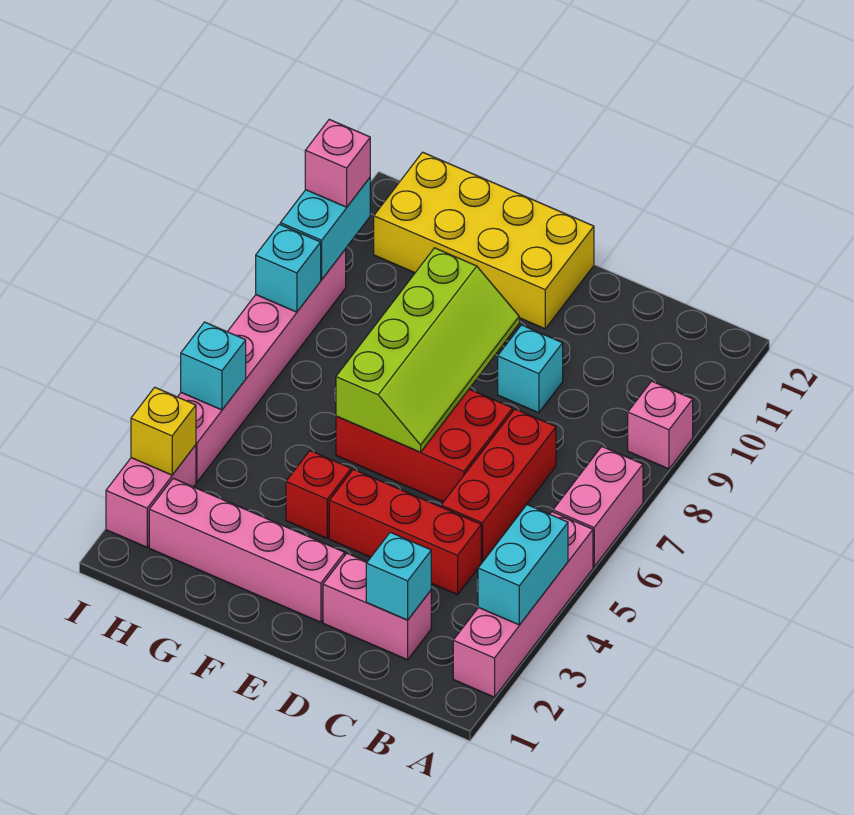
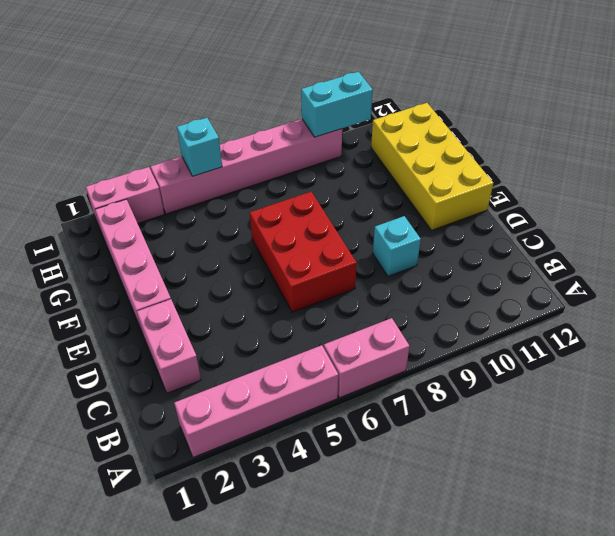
none -> pink 1x1 brick [628,381,693,469]
none -> red 1x3 brick [329,469,481,595]
none -> red 1x3 brick [441,409,556,562]

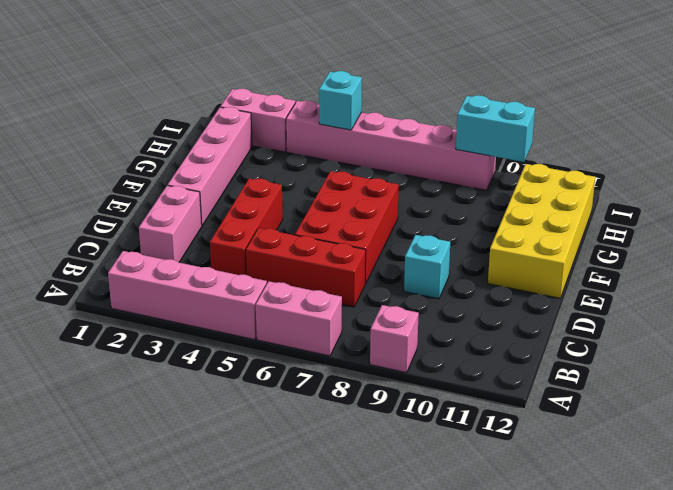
none -> red 1x1 brick [286,451,351,538]
none -> cyan 1x2 brick [478,505,568,625]
none -> cyan 1x1 brick [366,532,431,620]

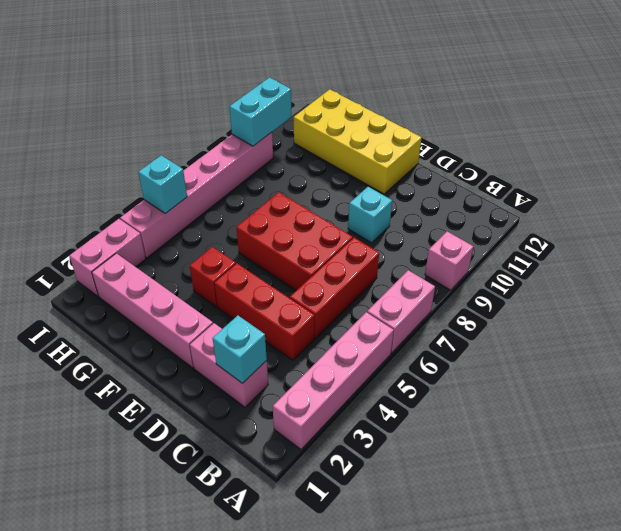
none -> cyan 1x2 brick [478,505,568,625]
none -> lime 2x4 slope [336,248,519,452]
none -> yellow 1x1 brick [131,387,196,475]

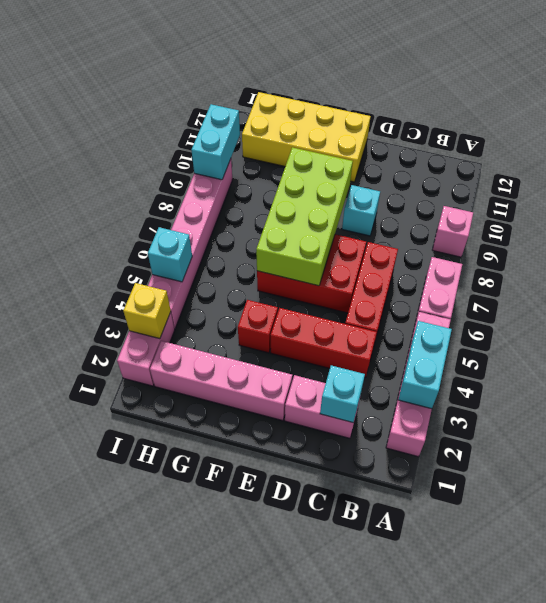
lime 2x4 brick [256,147,353,286] -> lime 2x4 slope [336,248,519,452]
none -> cyan 1x1 brick [256,224,321,312]
none -> pink 1x1 brick [305,119,370,207]

